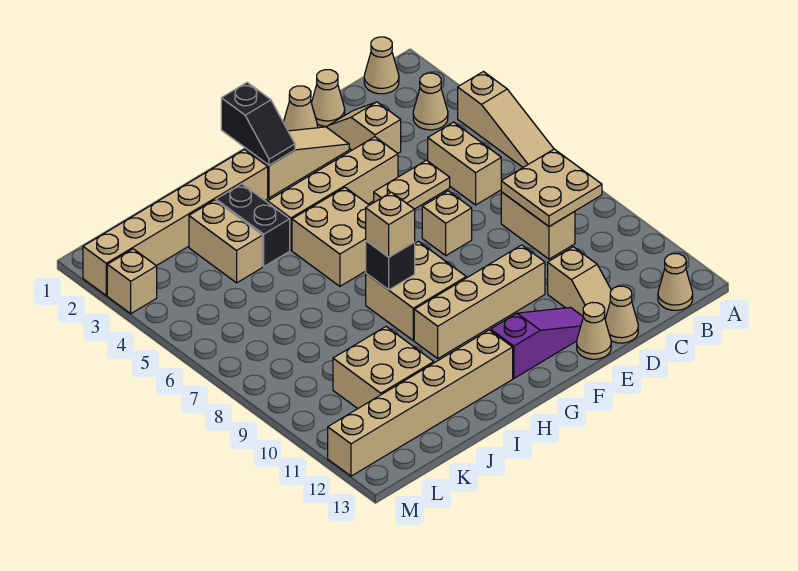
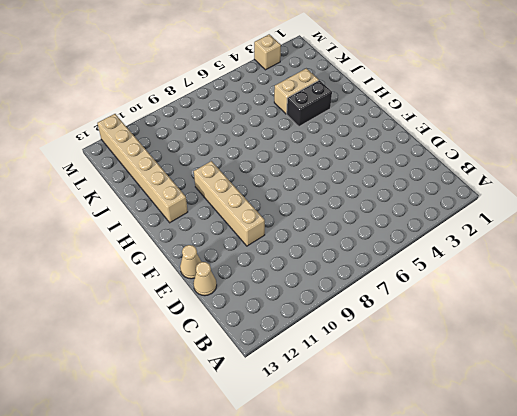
none -> tan 1x3 slope [458,72,554,167]
none -> tan 1x1 cone [364,37,399,94]
none -> tan 1x1 cone [413,73,448,130]
none -> tan 1x1 cone [658,254,693,310]

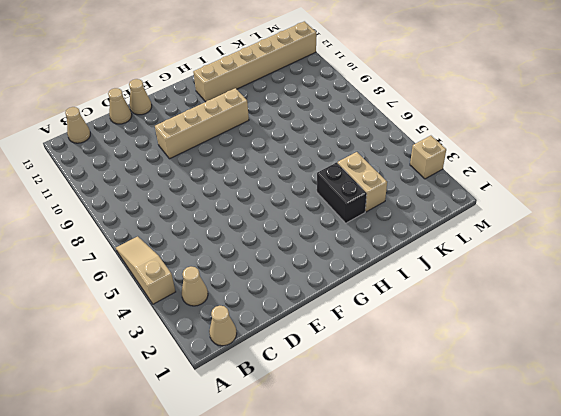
none -> tan 1x2 brick [428,122,501,205]
none -> tan 1x2 brick [501,192,575,259]
none -> tan 1x1 cone [311,70,345,126]
none -> tan 1x2 slope [327,102,401,153]

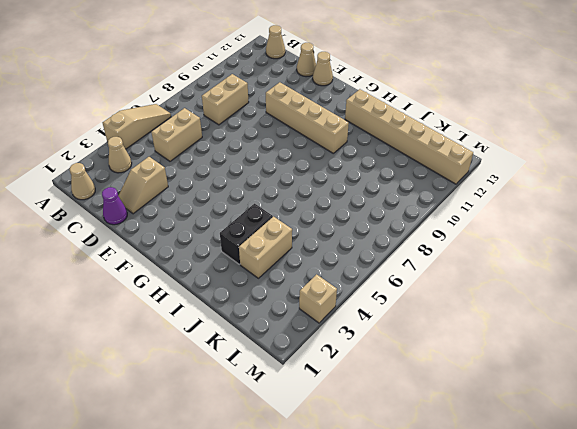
purple 1x1 cone [102,187,127,225] -> tan 1x1 cone [311,70,345,126]
none -> tan 1x2 plate [374,160,450,209]
none -> tan 1x2 slope [548,247,611,318]
none -> tan 1x1 cone [283,86,317,131]
none -> tan 1x3 slope [246,127,349,198]

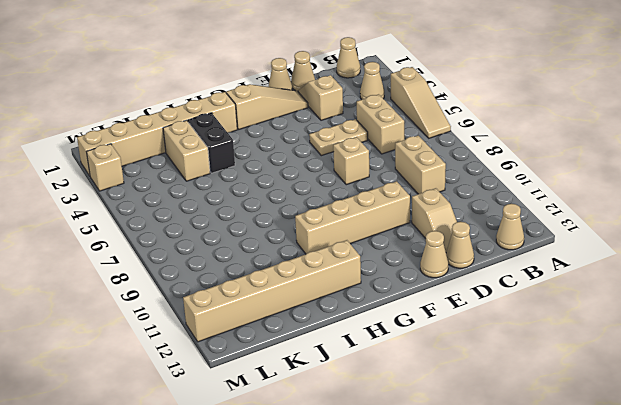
none -> tan 1x4 brick [268,137,398,250]
none -> purple 1x3 slope [491,307,583,378]
none -> tan 2x2 brick [292,188,369,286]
none -> tan 2x2 brick [366,242,466,340]

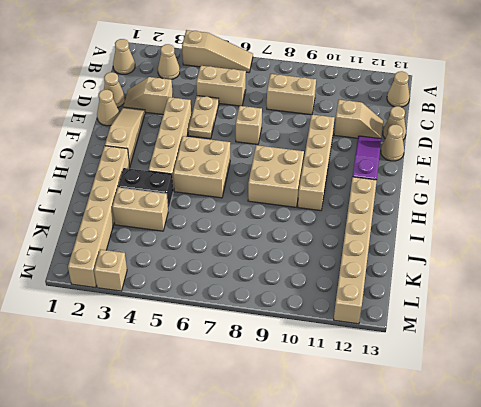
none -> tan 2x2 brick [333,327,434,409]
none -> tan 2x2 plate [501,149,602,226]
none -> black 1x2 slope [221,82,295,165]
none -> black 1x1 brick [366,241,415,290]

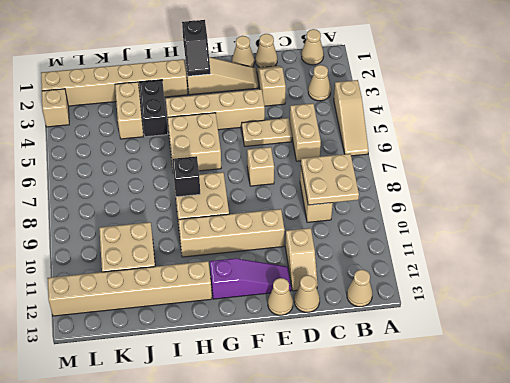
none -> tan 1x1 brick [366,192,415,257]

